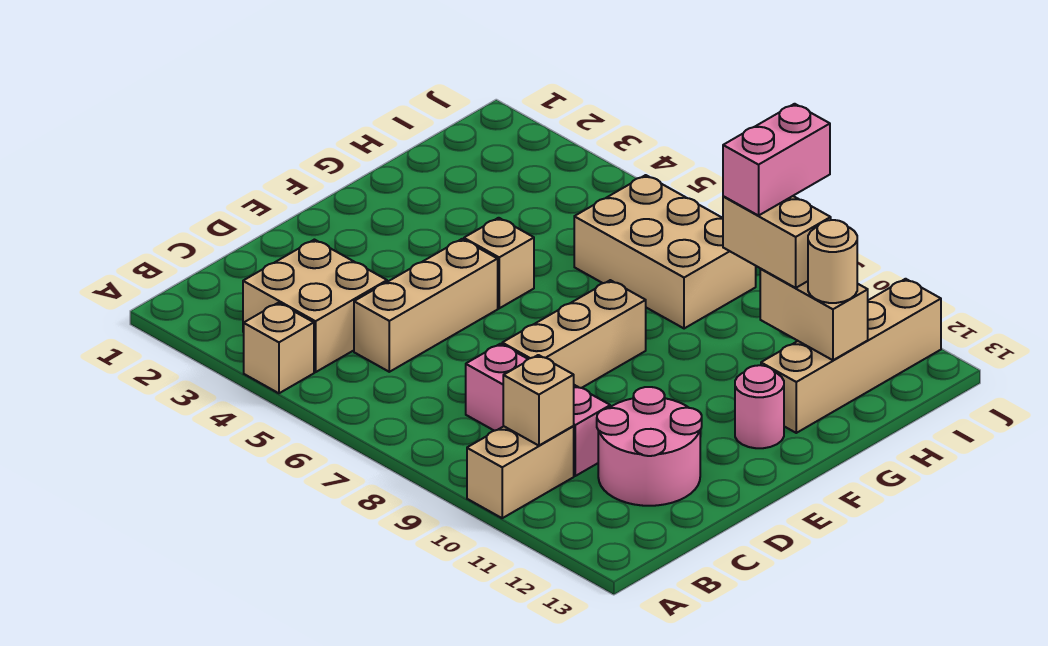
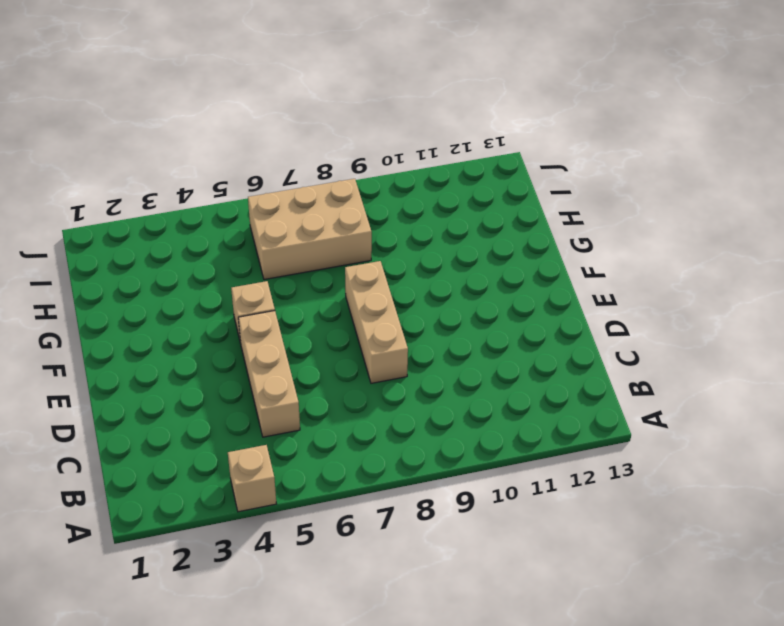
none -> tan 1x2 brick [467,426,574,518]
none -> tan 2x2 brick [243,240,387,372]
none -> pink 1x3 brick [466,344,610,476]

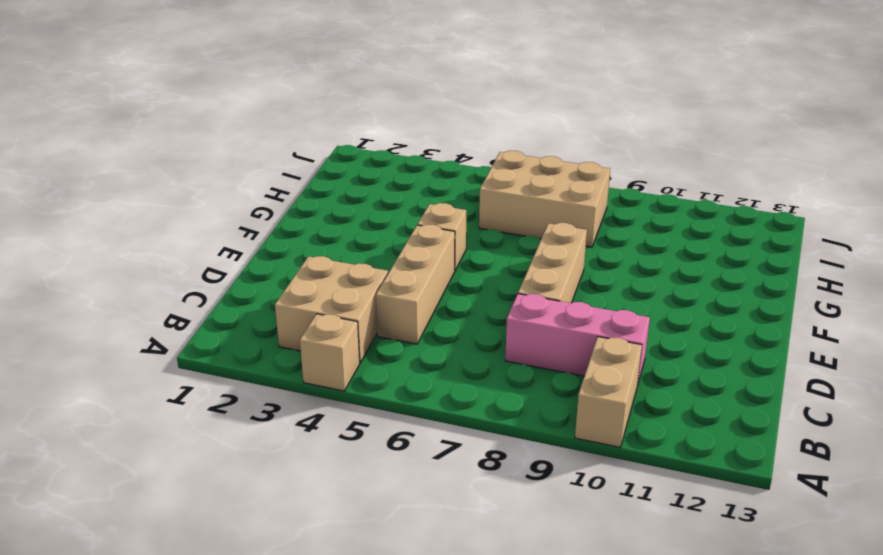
none -> pink 2x2 round brick [597,387,702,506]
none -> pink 1x1 round brick [735,365,784,448]
none -> tan 1x4 brick [761,279,941,433]

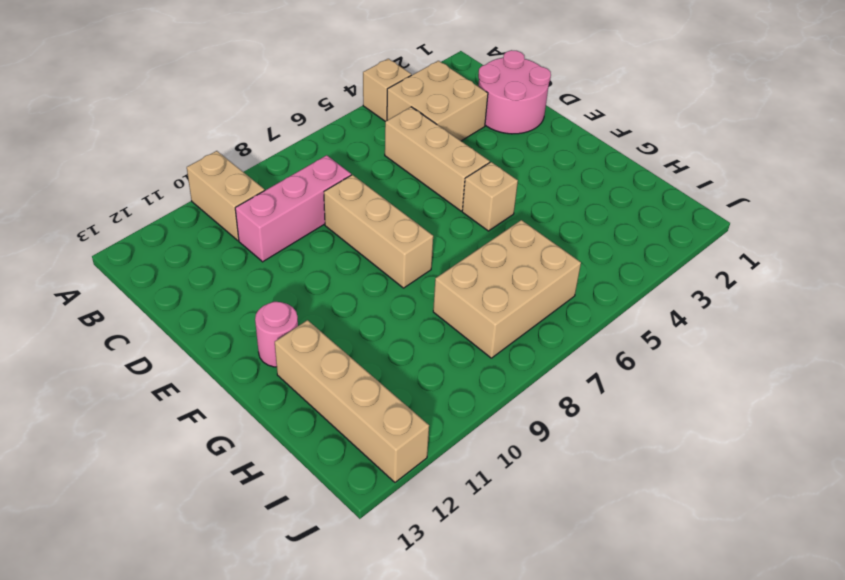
pink 2x2 round brick [478,50,551,134] -> pink 2x2 round brick moved to [597,387,702,506]
none -> tan 1x1 brick [503,355,574,446]
none -> tan 1x2 brick [760,269,868,360]
none -> tan 1x2 brick [723,196,831,288]

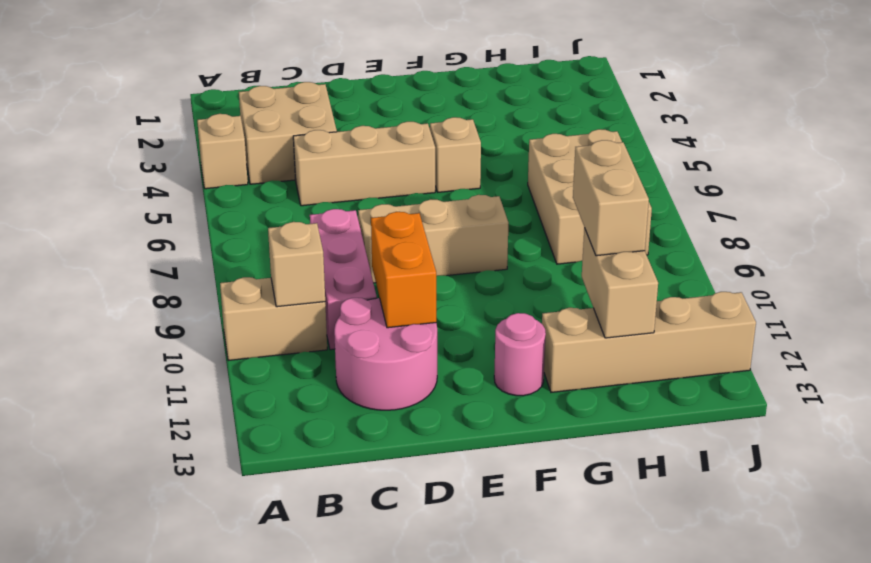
orange 1x2 brick [371,212,436,328] -> none
none -> tan 1x1 round brick [808,220,857,303]
none -> pink 1x2 brick [723,104,830,216]

